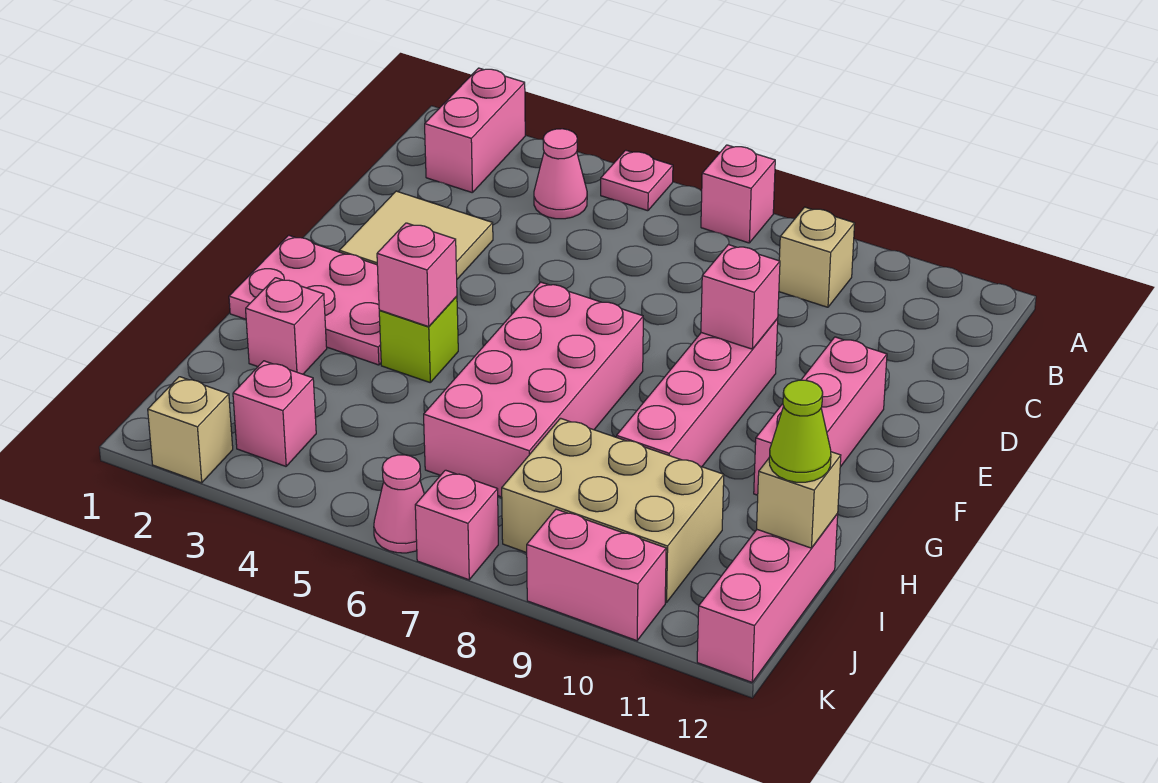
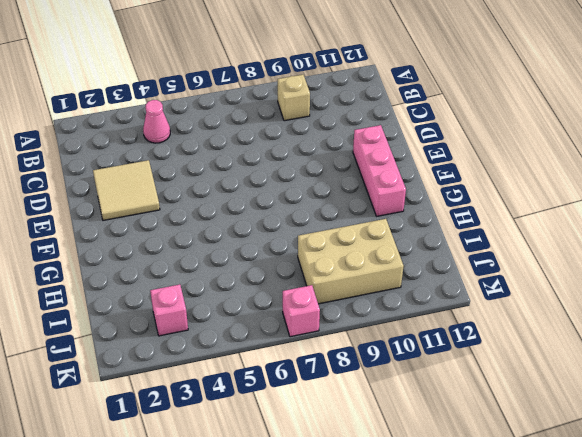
none -> pink 1x2 brick [425,68,525,193]
none -> pink 1x1 plate [601,150,673,211]
none -> pink 1x1 brick [701,145,775,243]

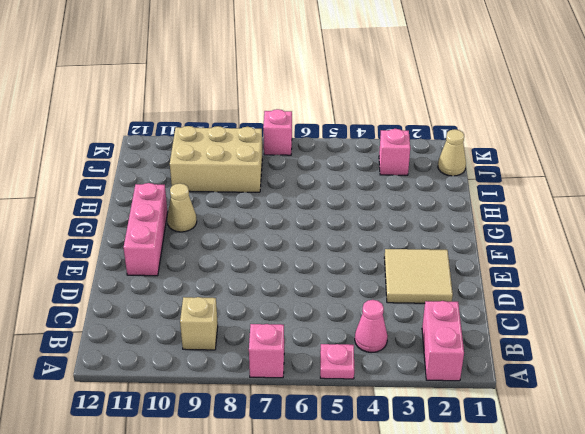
tan 1x1 cone [167,183,197,232] -> none
tan 1x1 cone [438,129,466,176] -> none
none -> pink 1x4 brick [616,319,778,467]
none -> pink 2x3 plate [229,235,381,365]
none -> pink 2x4 brick [424,282,643,497]

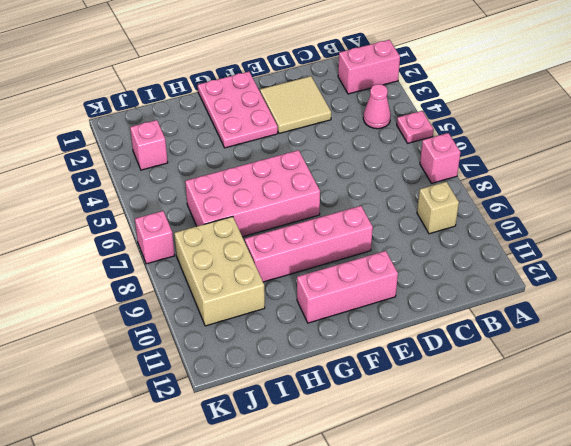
none -> lime 1x1 brick [379,296,458,382]
none -> pink 1x1 brick [246,278,327,374]
none -> pink 1x3 brick [697,514,838,682]

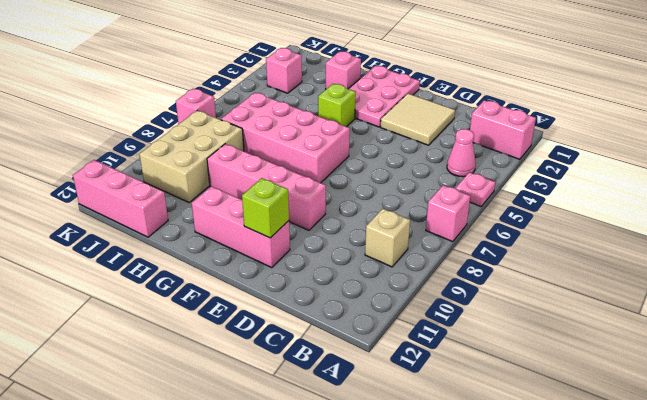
lime 1x1 brick [242,178,289,238] -> none
none -> tan 1x1 brick [148,377,233,483]
none -> pink 1x1 cone [374,455,424,553]
none -> pink 1x2 brick [527,509,666,641]

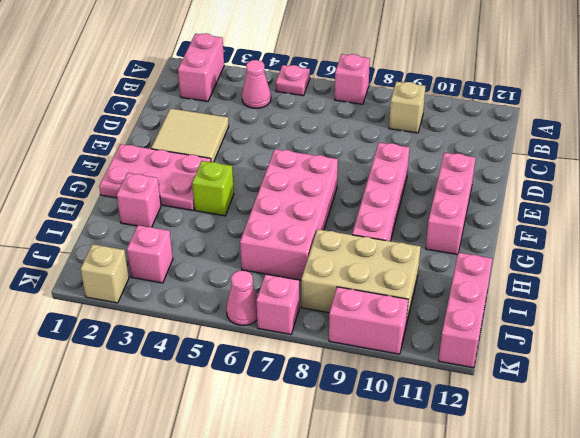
none -> pink 1x1 brick [701,245,780,349]
none -> pink 1x1 brick [377,223,457,327]
none -> tan 1x1 brick [757,452,841,548]

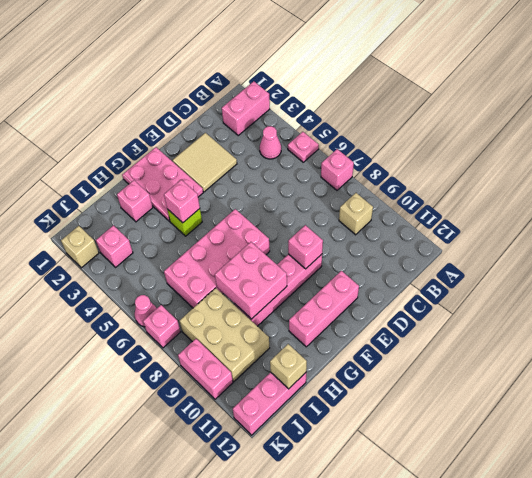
pink 2x2 brick [215,242,287,319] -> none
none -> lime 1x1 cone [769,380,831,482]

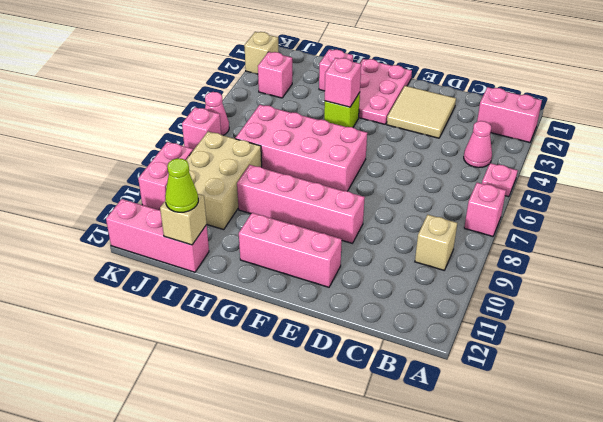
none -> pink 1x1 brick [701,245,780,349]

